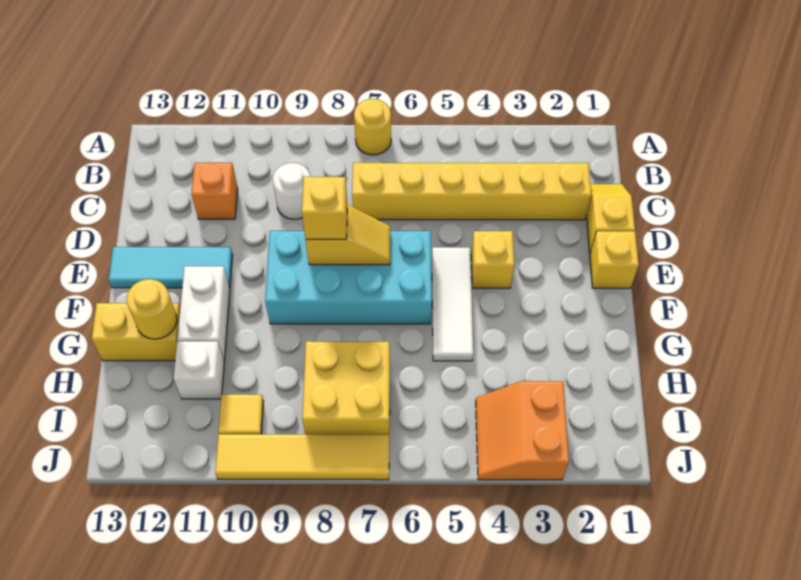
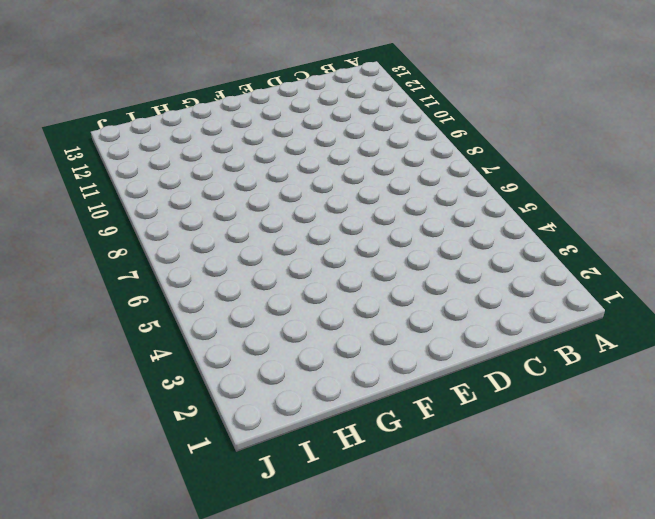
none -> yellow 1x1 round brick [354,99,391,155]
none -> yellow 1x2 slope [586,184,635,253]
none -> yellow 1x6 brick [352,163,591,220]

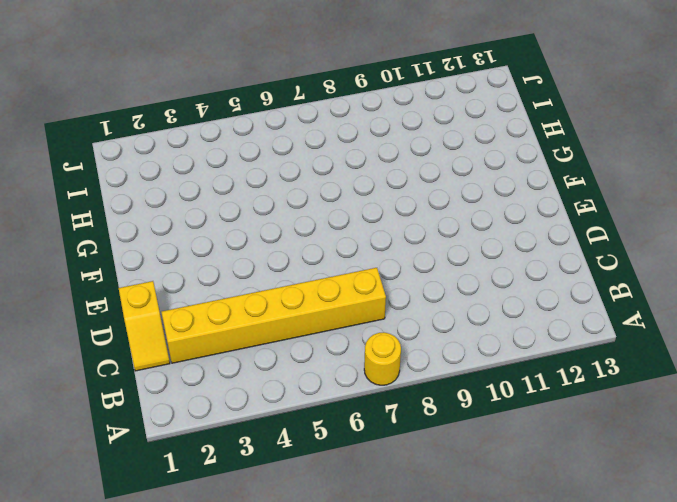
none -> white 1x1 round brick [273,163,310,219]
none -> orange 1x1 brick [191,163,238,219]
none -> yellow 1x1 brick [590,231,639,288]

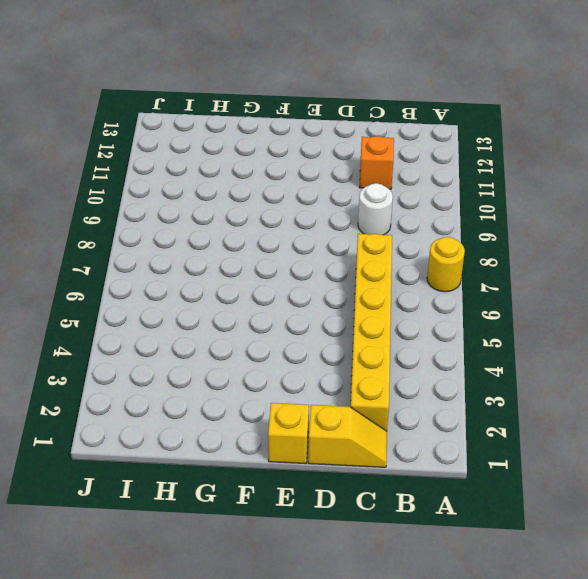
none -> yellow 1x1 brick [471,231,514,288]
none -> white 1x3 tile [432,247,473,361]
none -> cyan 2x4 brick [265,231,432,324]

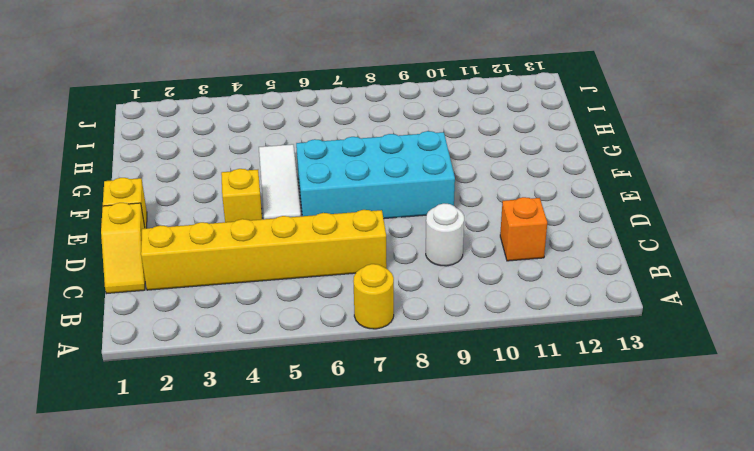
none -> cyan 1x3 tile [109,247,233,288]
none -> white 1x2 brick [177,266,230,360]
none -> yellow 1x2 brick [92,303,180,361]

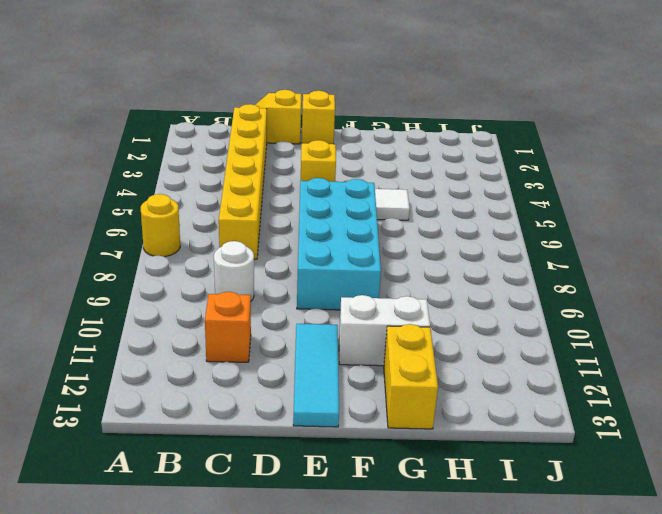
none -> yellow 2x2 brick [302,341,390,435]
none -> white 1x1 brick [174,341,224,399]
none -> orange 2x2 slope [476,381,569,480]

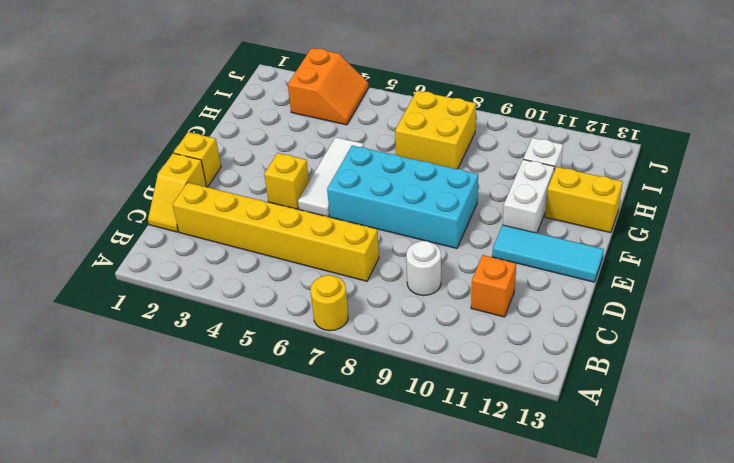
none -> yellow 1x1 tile [219,394,264,434]
none -> yellow 1x4 tile [215,434,389,480]
none -> yellow 1x2 slope [306,205,390,265]

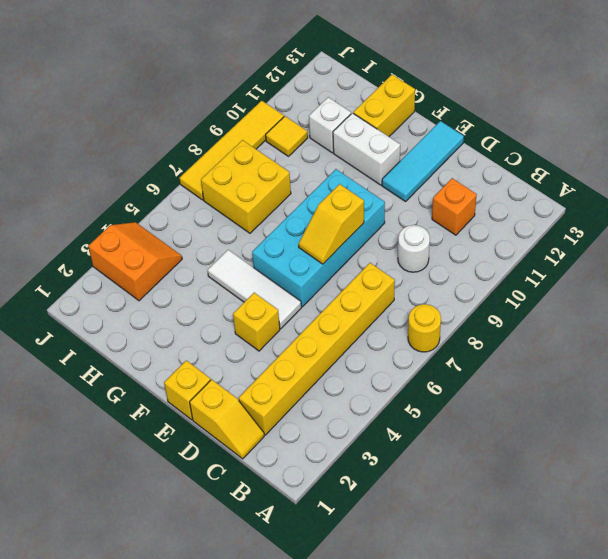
none -> yellow 1x1 round brick [126,279,177,339]
none -> yellow 1x1 brick [302,177,347,239]

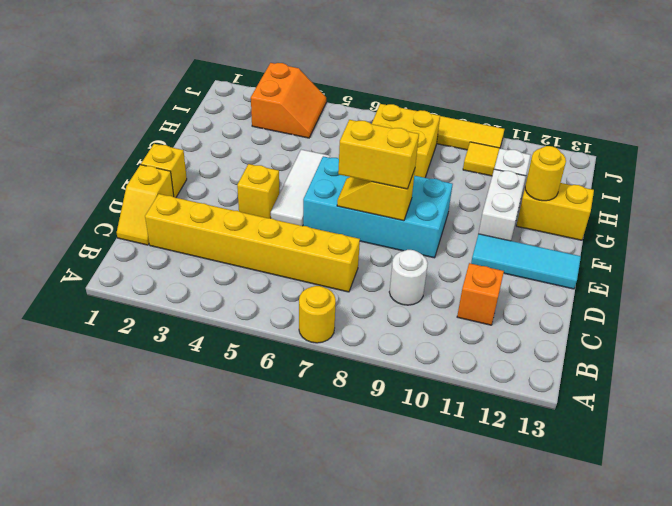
yellow 1x2 brick [338,120,419,189] -> yellow 1x1 brick [302,177,347,239]

